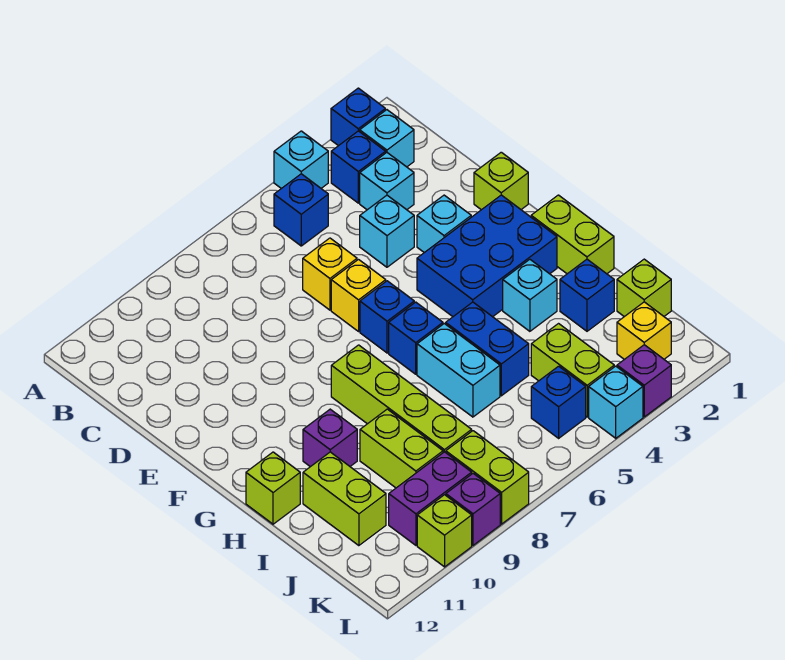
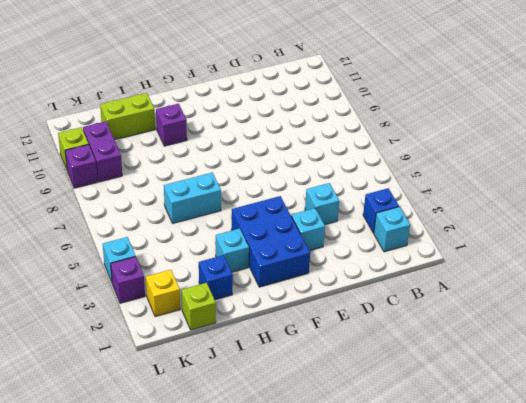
none -> blue 1x1 brick [331,88,385,146]
none -> cyan 1x1 brick [274,131,328,189]
none -> blue 1x1 brick [274,174,328,246]
none -> cyan 1x1 brick [360,153,414,210]

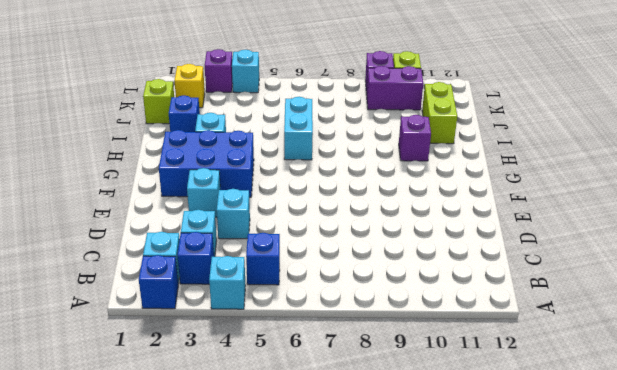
none -> yellow 1x1 brick [303,238,357,310]
none -> lime 1x1 brick [474,152,528,210]
none -> yellow 1x1 brick [331,260,386,331]
none -> blue 1x1 brick [360,281,414,353]

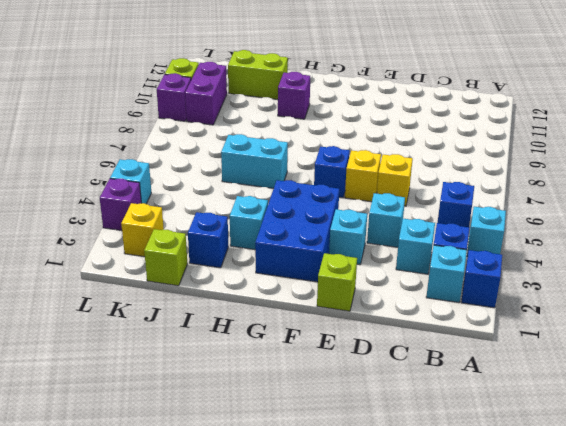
none -> lime 1x2 brick [531,195,614,274]
none -> blue 1x1 brick [389,302,443,374]
none -> lime 1x4 brick [331,345,472,453]
none -> blue 1x2 brick [446,302,529,396]

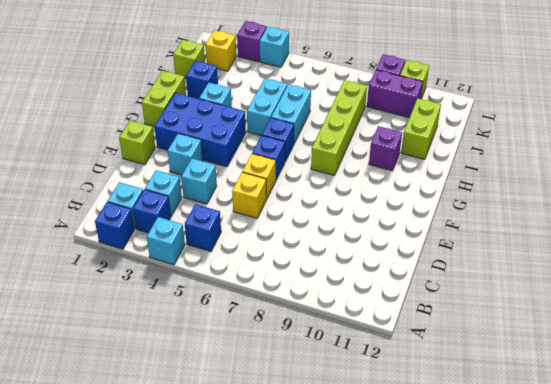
cyan 1x2 brick [247,78,287,136] -> blue 1x2 brick [446,302,529,396]
none -> lime 1x1 brick [246,452,300,524]
none -> lime 1x2 brick [360,409,443,488]
none -> lime 1x2 brick [531,324,614,417]
none -> blue 1x1 brick [531,366,586,438]

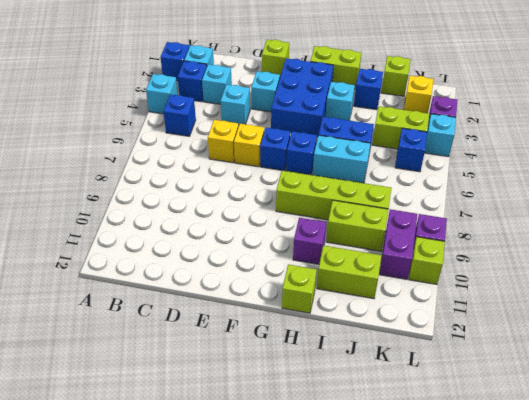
none -> lime 1x2 brick [446,431,529,524]

